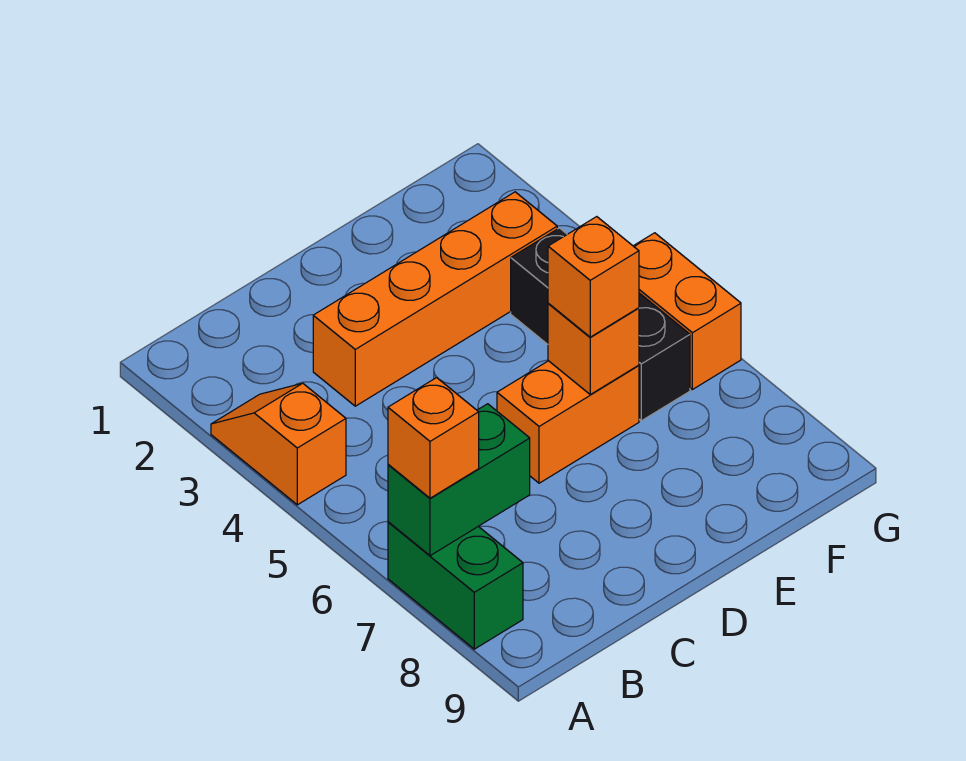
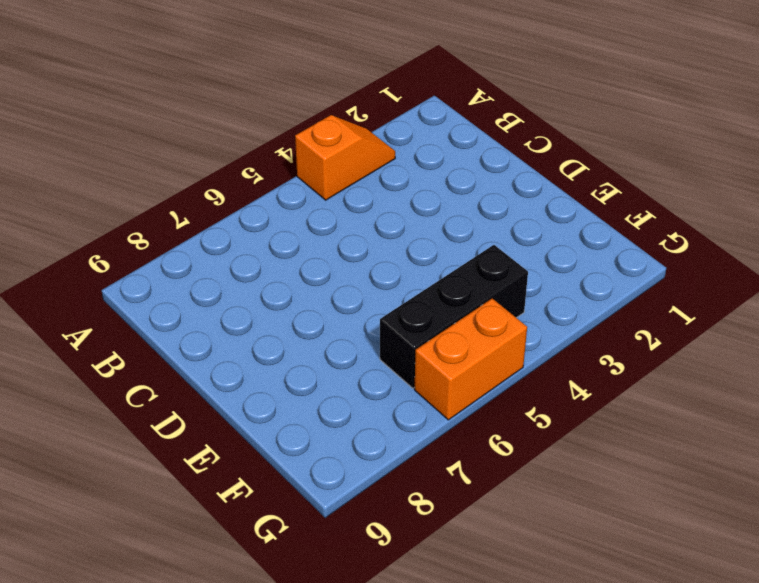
none -> green 1x2 brick [388,522,523,649]
none -> orange 1x4 brick [313,192,557,406]

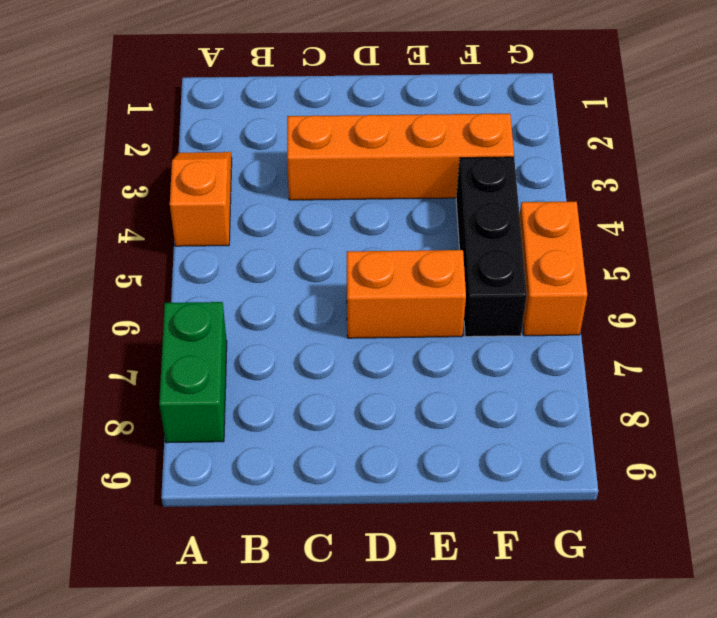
none -> green 1x2 brick [388,404,530,556]
none -> orange 1x1 brick [548,303,639,394]

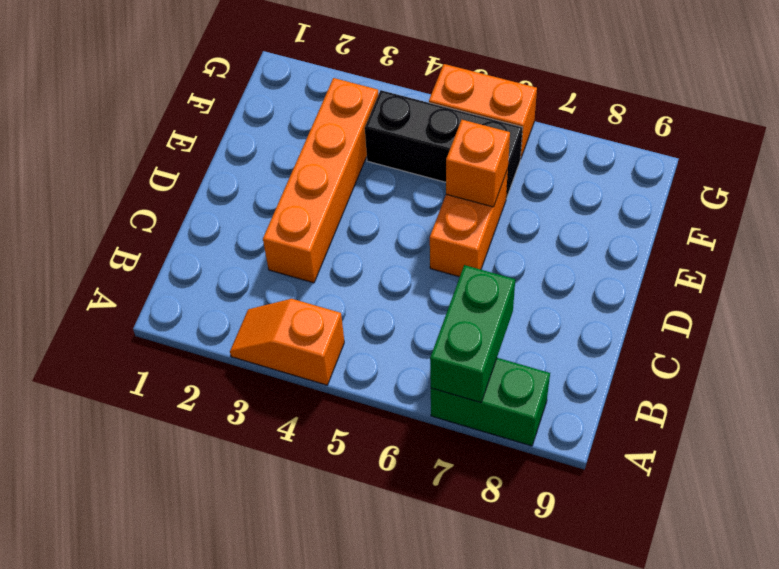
none -> orange 1x1 brick [388,378,479,498]
none -> orange 1x1 brick [548,217,639,337]

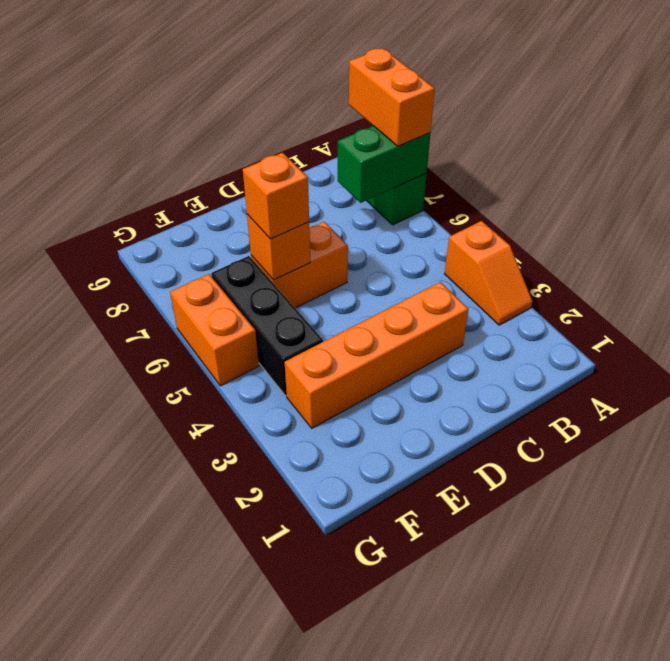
orange 1x2 brick [349,48,435,146] -> orange 1x1 brick [388,378,479,498]

